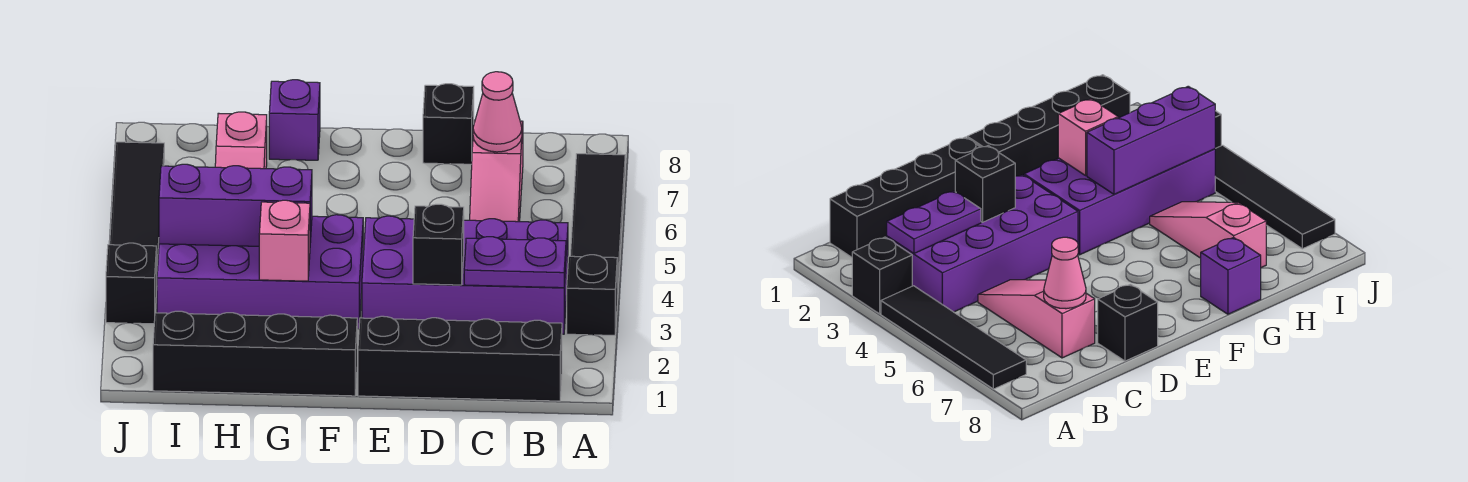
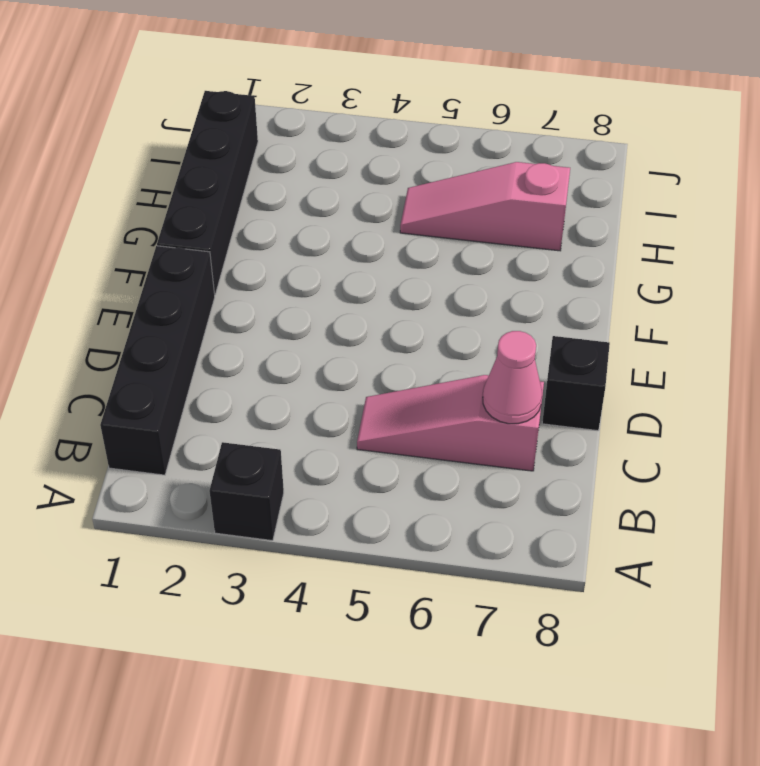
none -> black 1x4 tile [570,154,625,300]
none -> purple 2x4 brick [362,216,568,334]
none -> purple 2x4 brick [157,215,363,329]

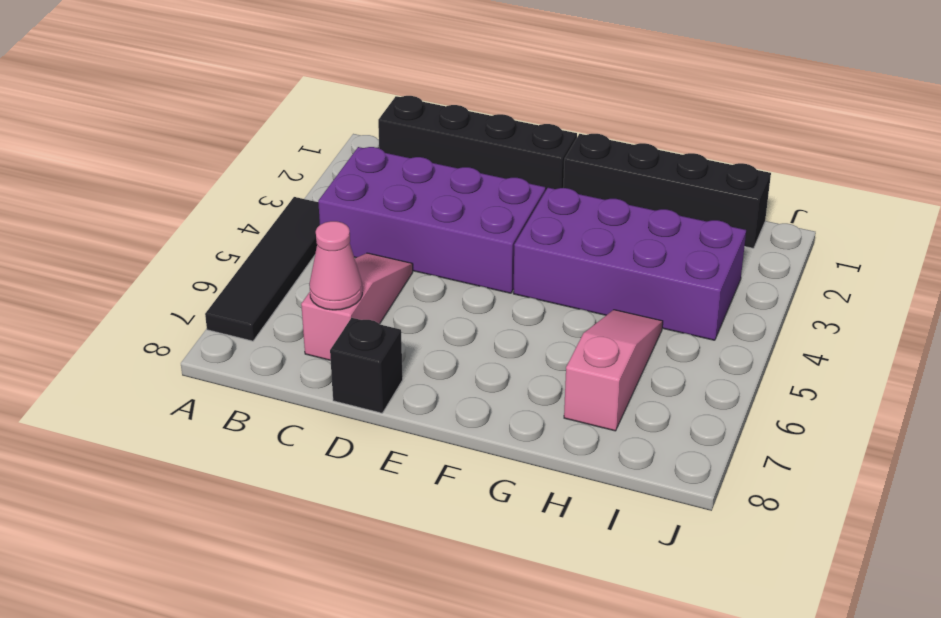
none -> black 1x1 brick [567,255,617,335]
none -> purple 1x1 brick [269,80,320,160]
none -> black 1x1 brick [106,243,156,324]

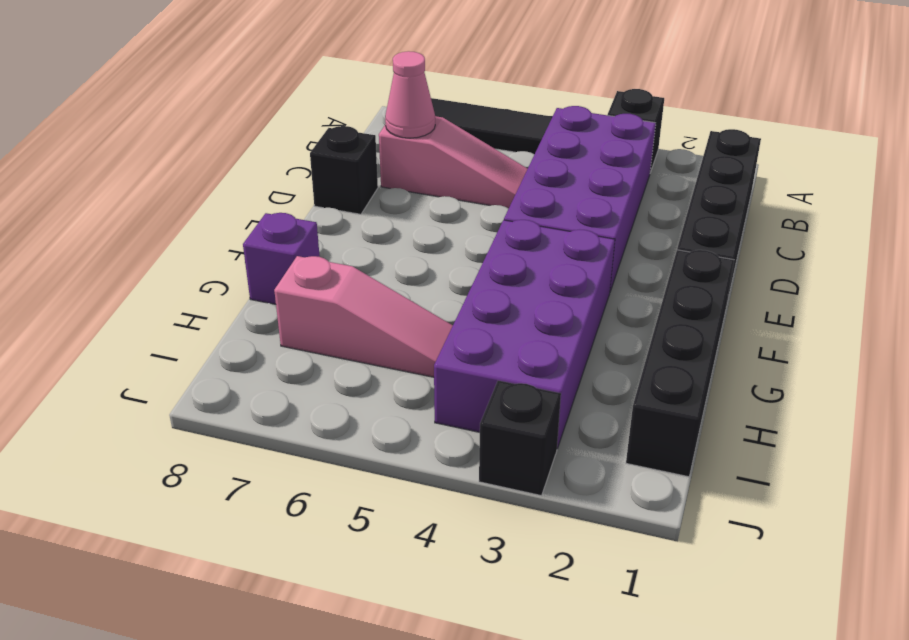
none -> black 1x4 tile [110,142,164,290]
none -> purple 1x2 plate [464,237,566,288]
none -> black 1x1 brick [413,204,464,285]

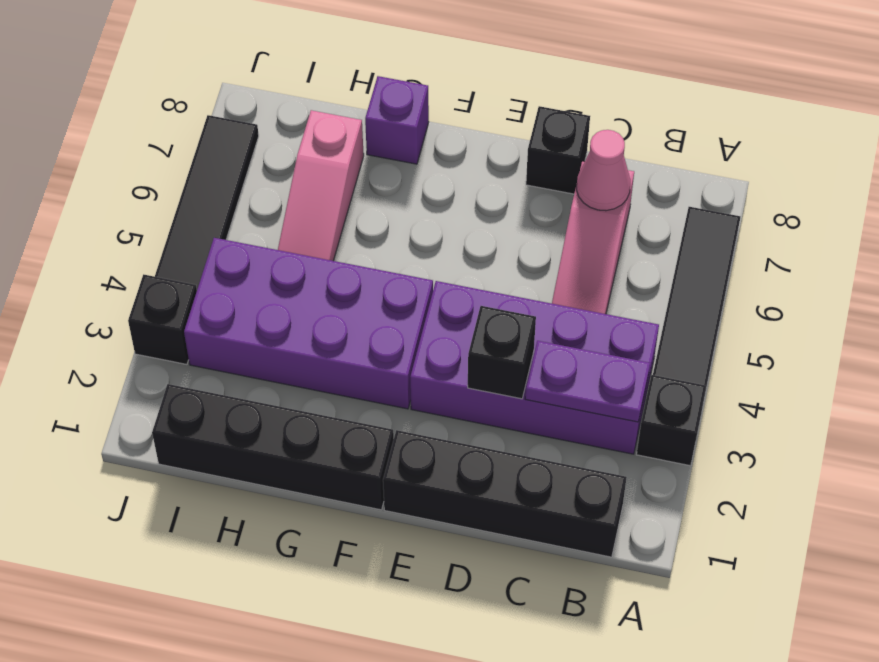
none -> pink 1x1 brick [259,200,310,281]
none -> purple 1x3 brick [159,164,312,246]

